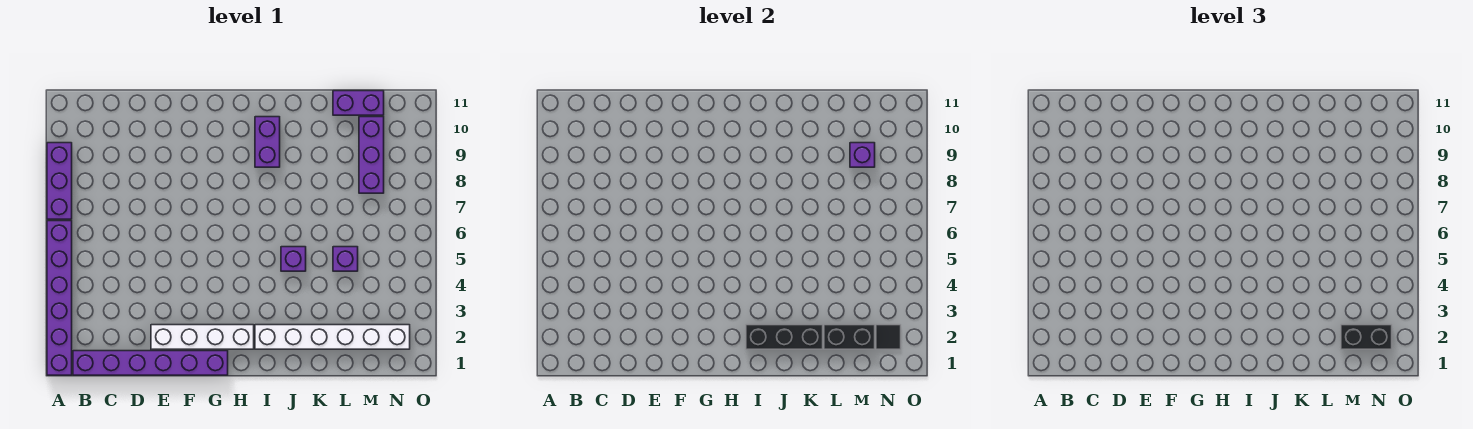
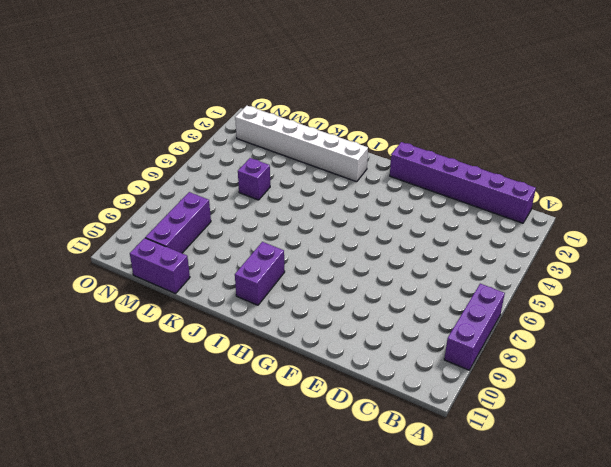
none -> purple 1x6 brick [47,221,72,375]
none -> white 1x4 brick [151,325,254,349]
none -> purple 1x1 brick [281,247,306,271]

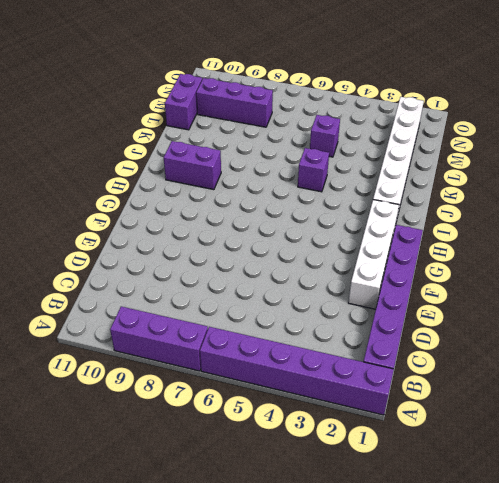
none -> black 1x3 brick [746,325,823,349]
none -> black 1x2 brick [824,325,875,349]
none -> purple 1x1 brick [850,143,875,167]

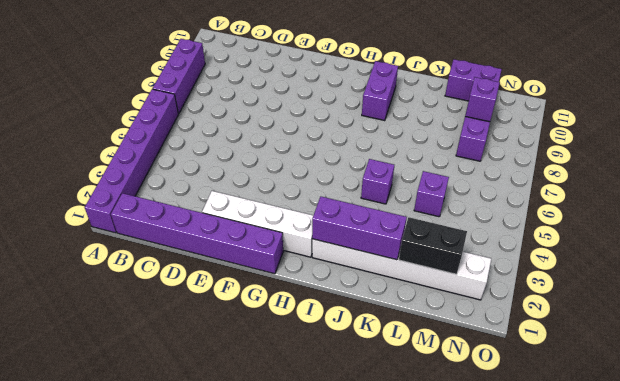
purple 1x3 brick [312,197,407,260] -> black 1x3 brick [746,325,823,349]
none -> black 1x1 tile [876,325,901,349]
none -> black 1x2 brick [1341,325,1392,349]

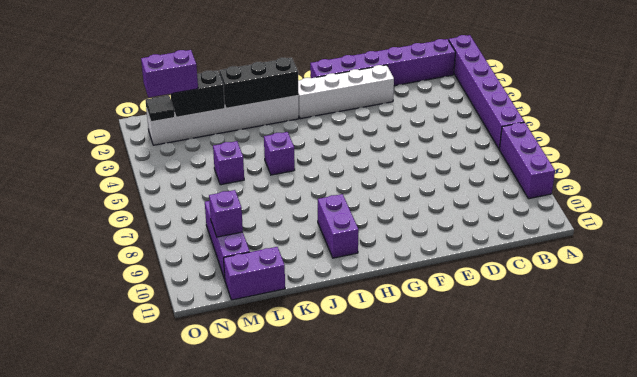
purple 1x2 brick [141,50,198,97] -> black 1x2 brick [1341,325,1392,349]

